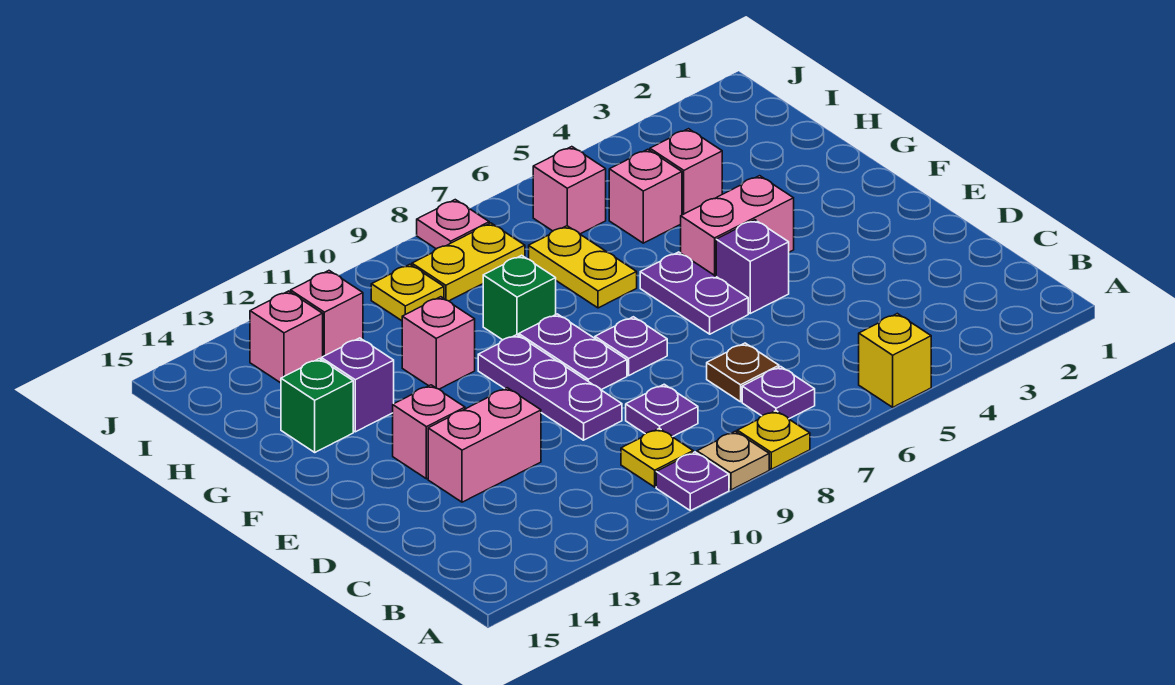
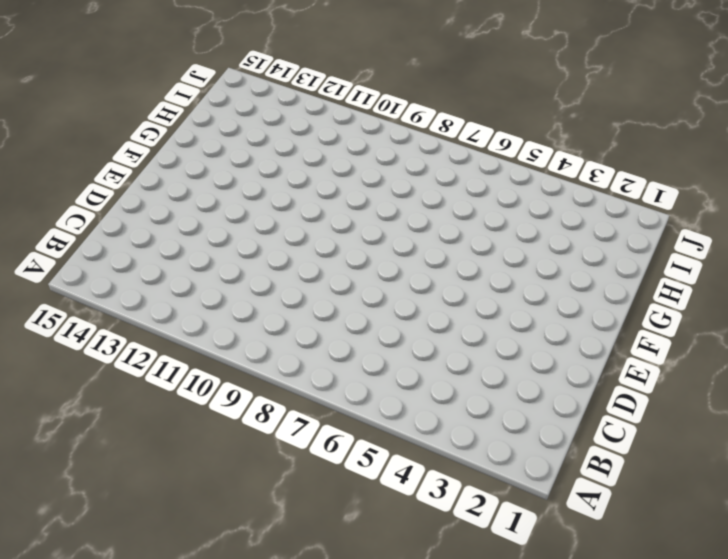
none -> yellow 1x1 brick [859,314,931,407]
none -> yellow 1x1 plate [737,411,810,469]
none -> tan 1x1 plate [697,431,769,490]

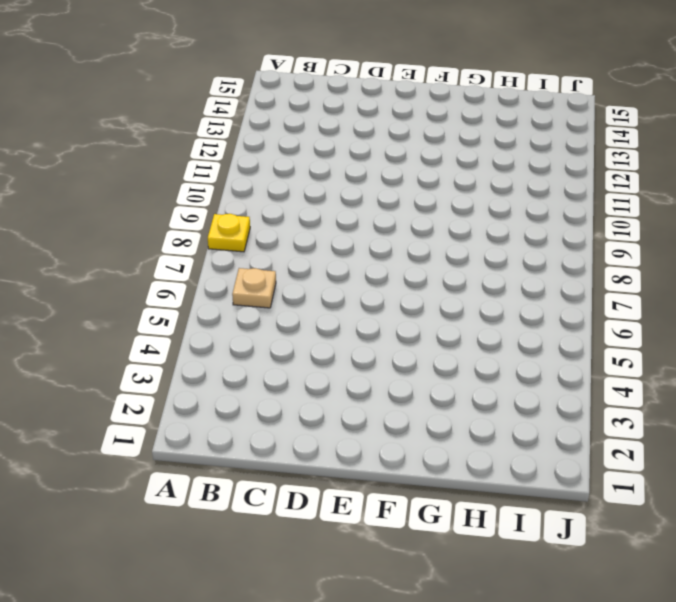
tan 1x1 plate [232,268,276,308] -> tan 1x1 plate moved to [697,431,769,490]
none -> yellow 1x1 brick [859,314,931,407]
none -> purple 1x1 plate [656,452,729,511]
none -> purple 1x1 plate [742,367,815,419]

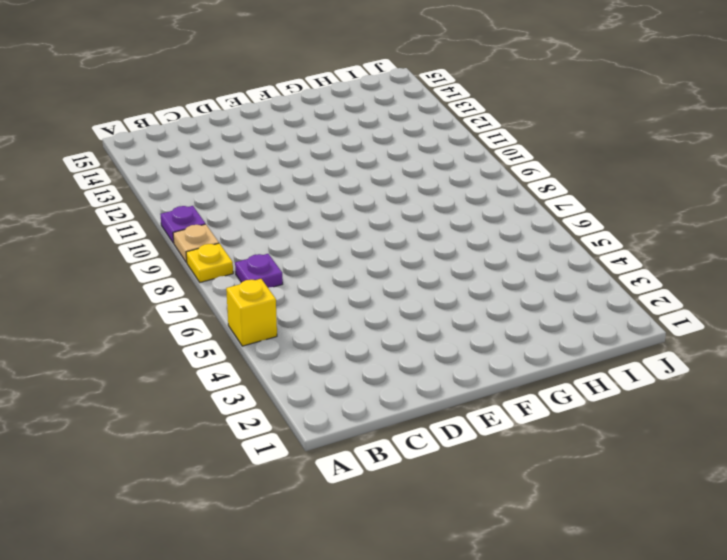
none -> yellow 1x1 plate [621,428,693,487]
none -> brown 1x1 plate [707,343,779,402]
none -> purple 1x1 plate [626,384,698,437]

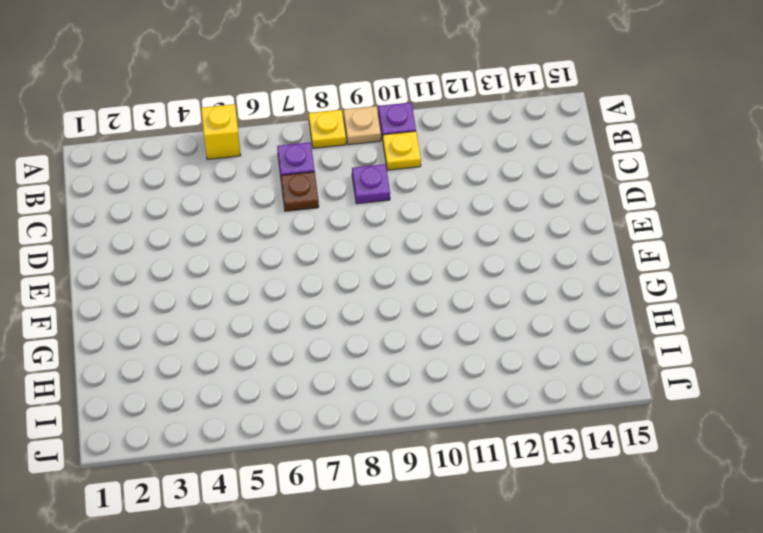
none -> purple 1x3 plate [478,335,622,440]
none -> pink 1x2 brick [428,388,541,502]
none -> purple 1x1 brick [716,220,789,313]

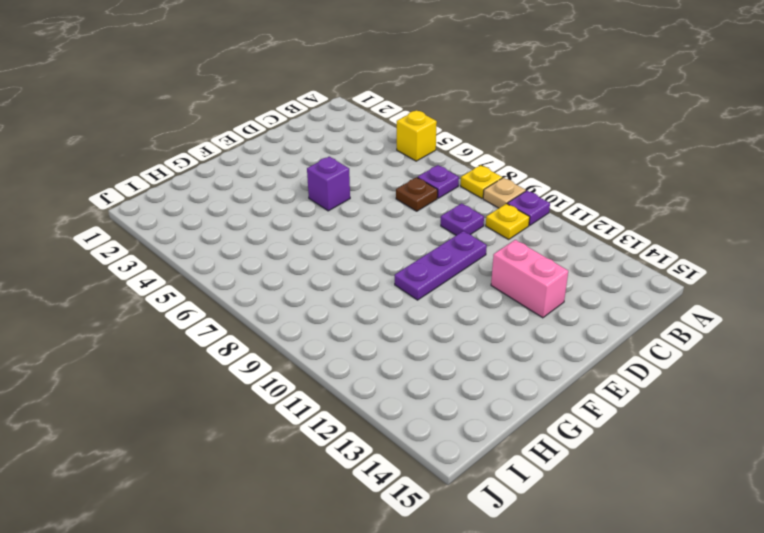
none -> purple 1x2 plate [640,252,748,334]
none -> purple 1x1 plate [595,317,667,375]
none -> purple 1x2 plate [519,314,627,390]

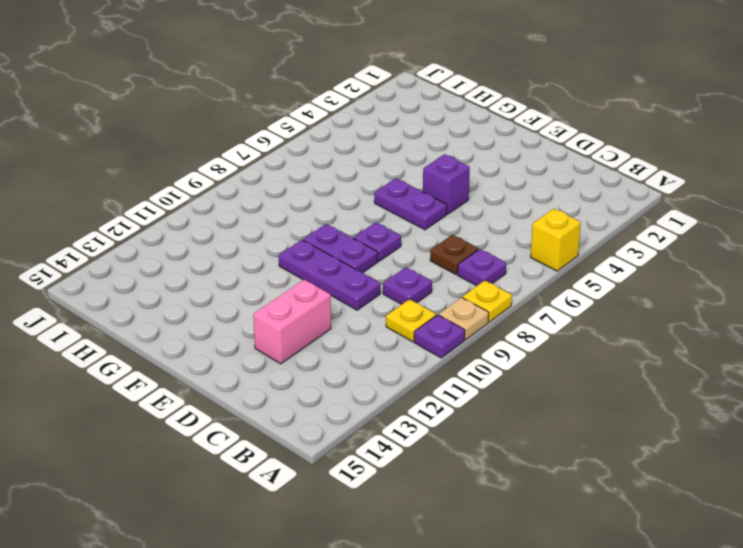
none -> pink 1x1 brick [393,385,465,479]
none -> pink 1x2 brick [681,176,794,276]
none -> yellow 1x2 plate [529,226,637,308]

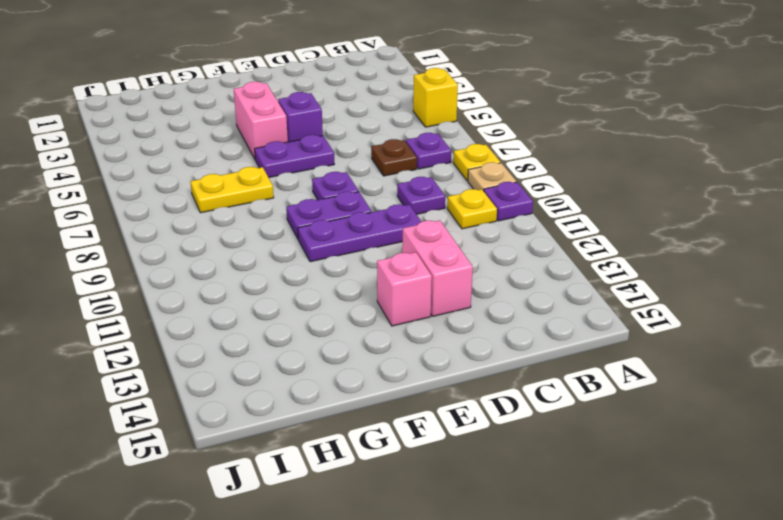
none -> green 1x1 brick [483,255,556,340]
none -> pink 1x1 brick [402,297,475,389]
none -> purple 1x1 brick [321,338,394,432]

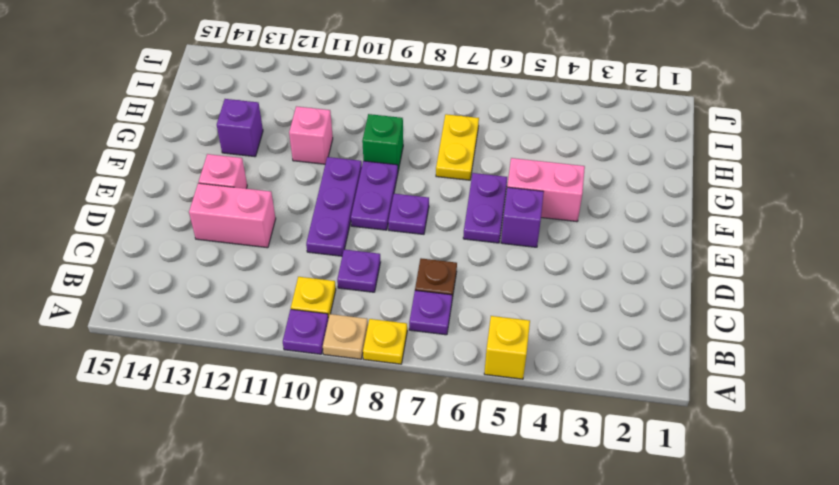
none -> green 1x1 brick [281,359,353,452]
none -> pink 1x1 brick [650,129,722,215]
none -> pink 1x1 brick [609,149,682,243]

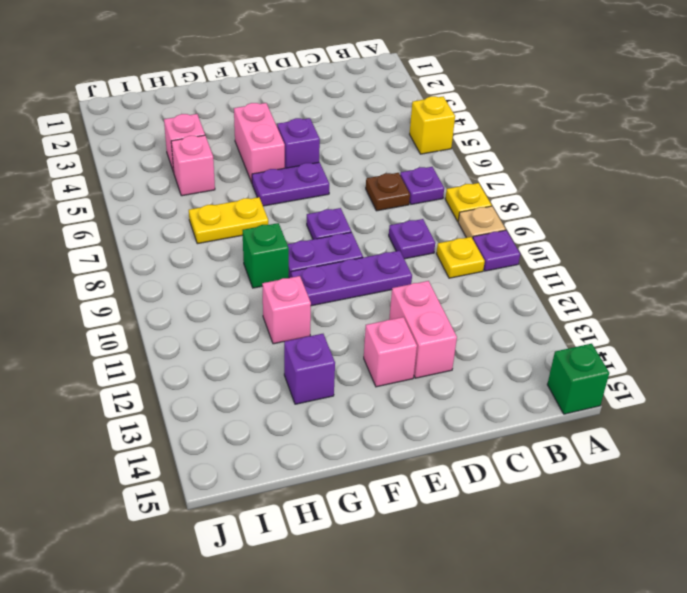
green 1x1 brick [547,344,609,414] -> green 1x1 brick moved to [281,359,353,452]
none -> pink 1x1 brick [533,147,606,234]
none -> yellow 1x2 plate [412,223,525,301]
none -> yellow 1x1 plate [371,264,444,321]

